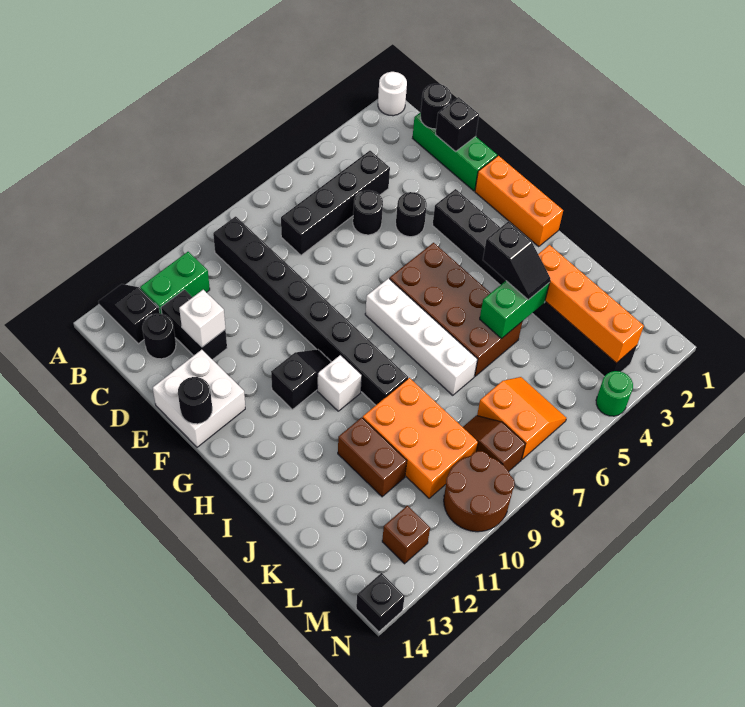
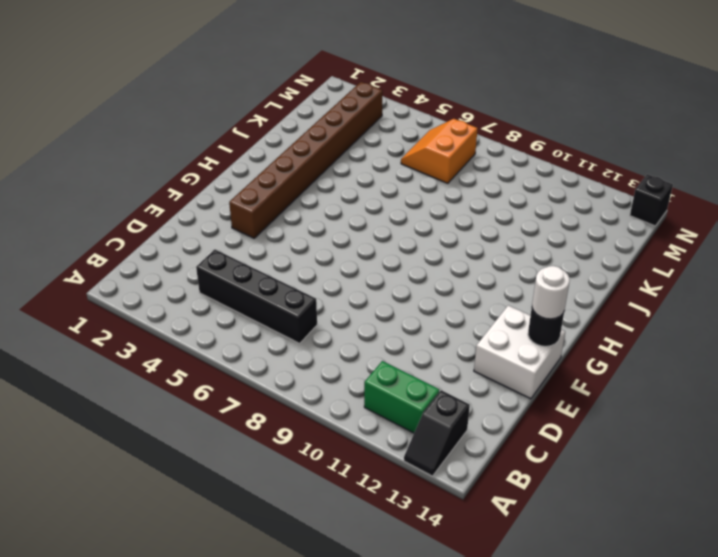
brown 1x8 brick [229,82,383,238] -> black 1x8 brick [433,189,637,377]
white 1x1 round brick [532,266,570,319] -> white 1x1 round brick moved to [378,72,407,116]
none -> black 1x8 brick [213,216,408,405]
none -> green 1x3 brick [413,112,497,191]
none -> black 1x2 brick [161,290,227,360]
none -> black 1x1 round brick [142,314,176,359]

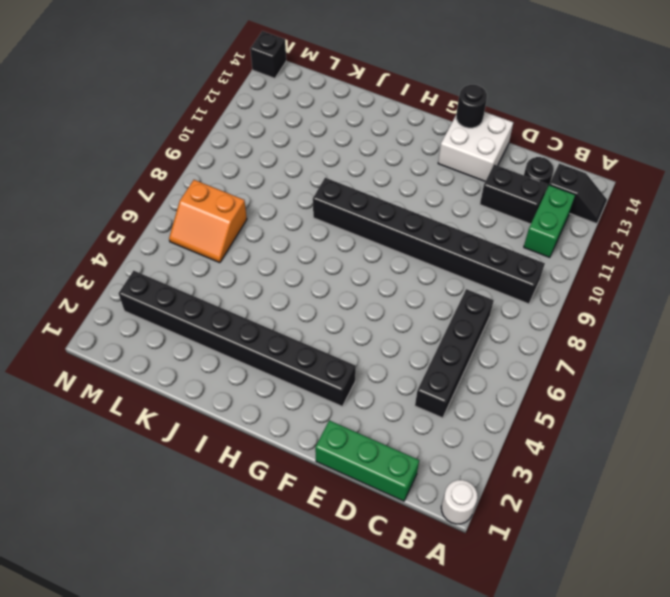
none -> black 1x1 round brick [353,190,383,235]
none -> black 1x1 round brick [396,192,427,237]
none -> orange 1x3 brick [475,156,563,247]
none -> brown 2x4 brick [389,243,522,376]

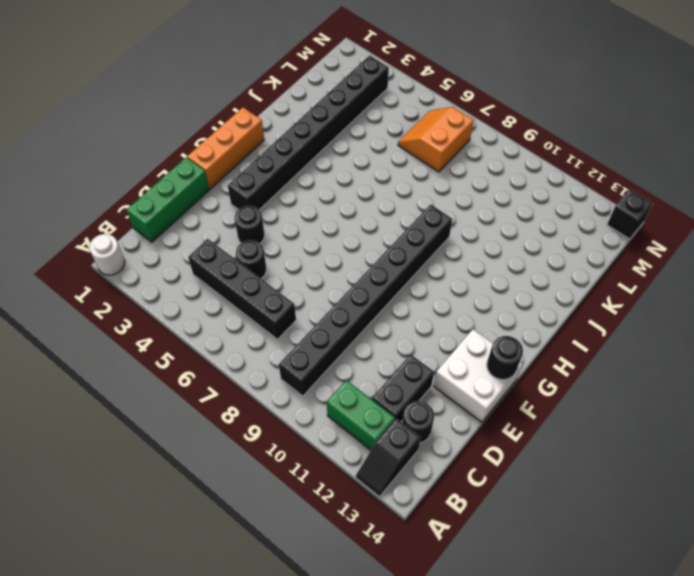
none -> brown 2x4 brick [389,243,522,376]
none -> white 1x4 brick [365,278,478,395]
none -> black 1x2 slope [271,349,331,409]
none -> white 1x1 brick [317,355,362,411]

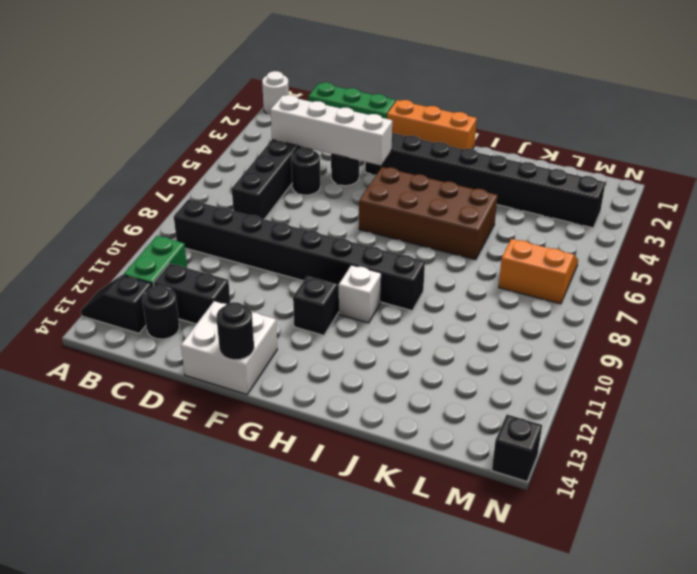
white 1x4 brick [270,95,392,165] -> white 1x4 brick moved to [365,278,478,395]
none -> orange 2x3 brick [363,378,478,498]
none -> brown 1x2 brick [338,417,407,497]
none -> brown 1x2 slope [463,416,525,472]
none -> brown 2x2 round brick [444,451,514,532]

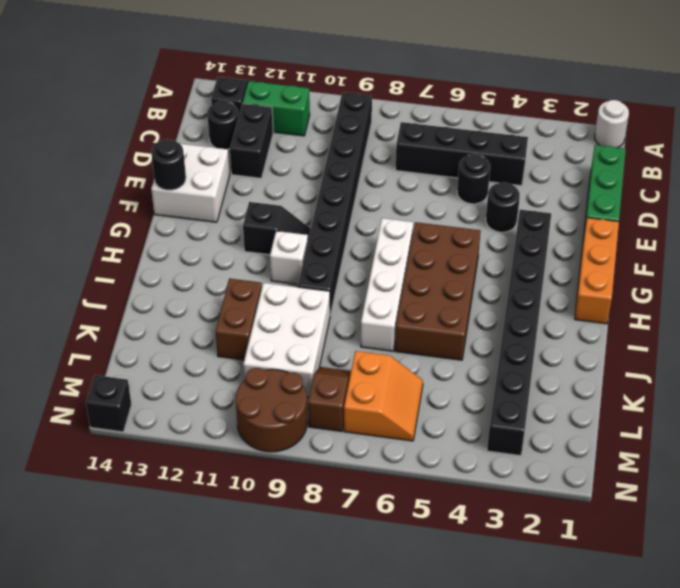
white 2x3 brick [243,283,330,397] -> orange 2x3 brick [363,378,478,498]
none -> brown 1x1 brick [382,506,430,564]
none -> green 1x1 round brick [596,371,633,416]
none -> black 1x1 round brick [420,84,451,129]
none -> black 1x1 brick [435,97,479,152]

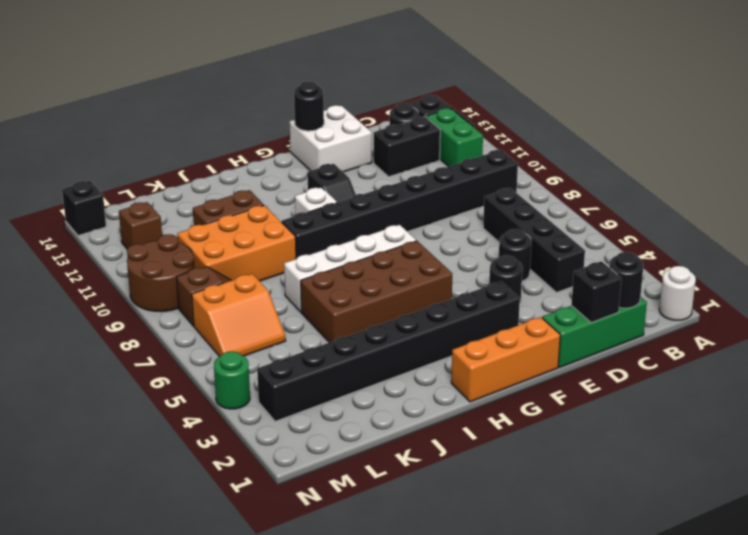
none -> white 1x1 brick [179,290,226,347]
none -> orange 1x4 brick [538,245,644,363]
none -> green 1x2 brick [480,281,550,338]
none -> black 1x2 slope [483,222,550,300]

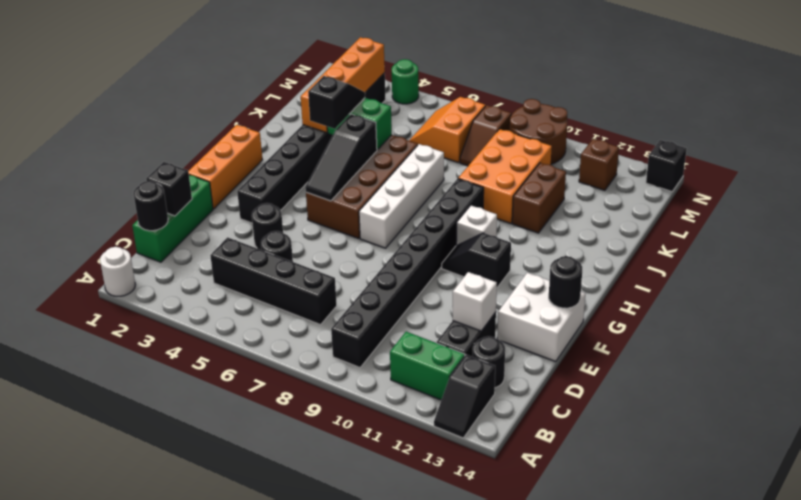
black 1x3 slope [305,114,377,201] -> none

